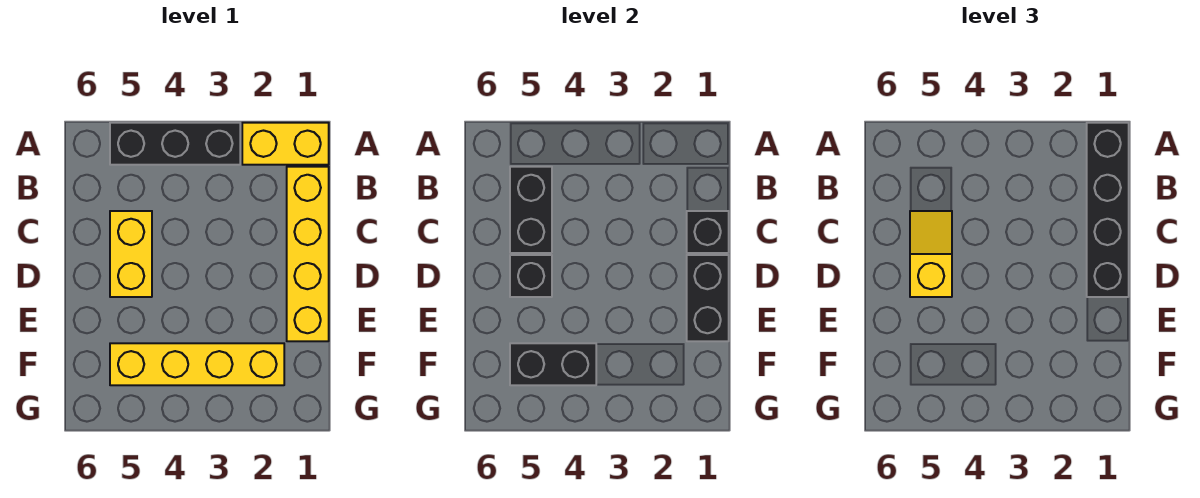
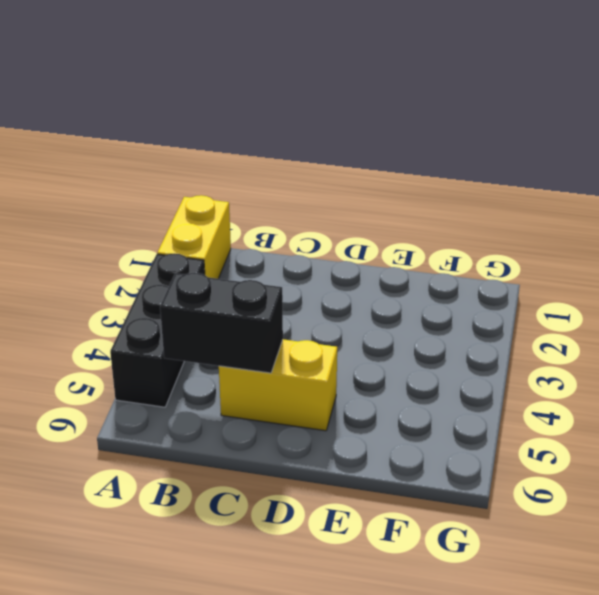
none -> yellow 1x4 brick [287,167,329,341]
none -> yellow 1x4 brick [110,343,284,385]
none -> black 1x1 brick [687,211,729,253]

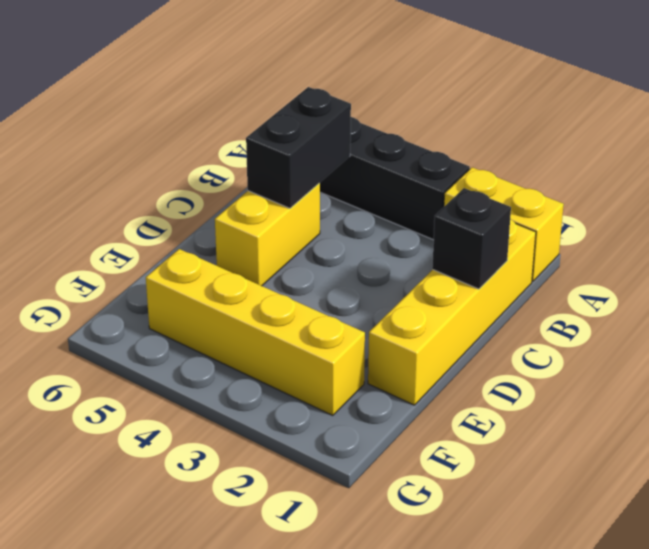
none -> black 1x2 brick [687,255,729,341]
none -> black 1x1 brick [510,255,552,297]
none -> black 1x2 brick [510,343,596,385]

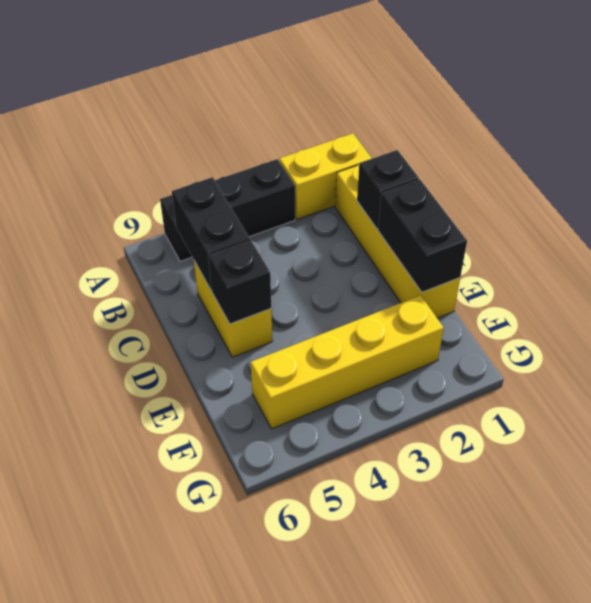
none -> black 1x2 brick [510,343,596,385]
none -> black 1x4 brick [1087,123,1129,297]
none -> yellow 1x2 slope [910,211,952,297]

